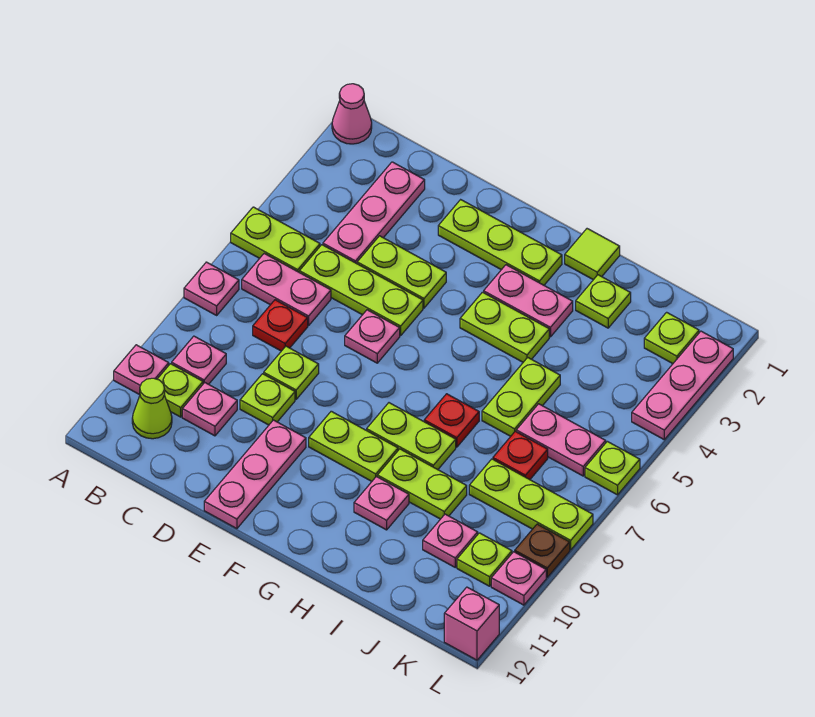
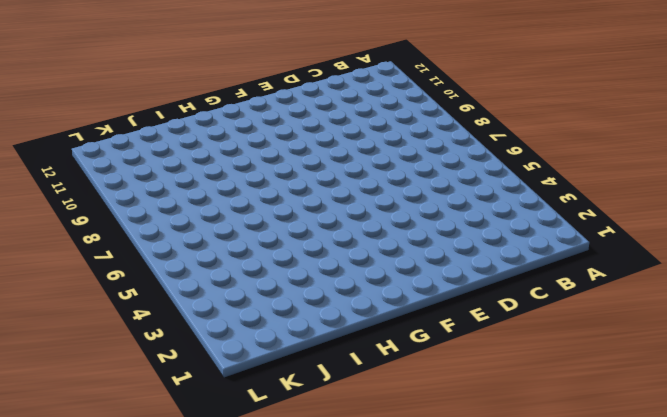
none -> pink 1x1 cone [332,84,372,144]
none -> lime 1x2 plate [231,207,320,272]
none -> pink 1x1 plate [184,262,239,315]
none -> pink 1x1 plate [114,345,169,395]

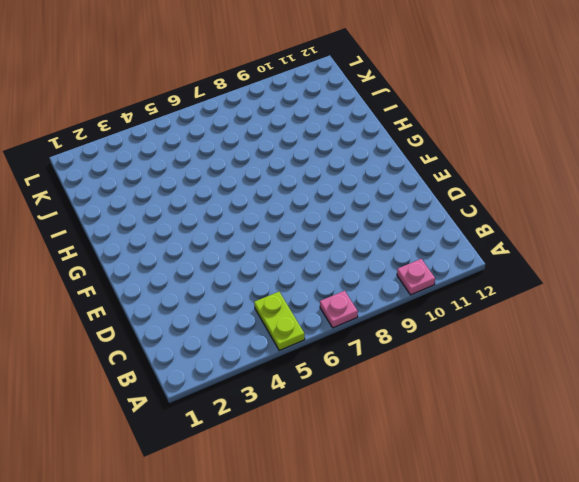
none -> pink 1x1 cone [332,84,372,144]
none -> pink 1x2 plate [242,254,331,326]
none -> pink 1x1 plate [172,336,226,384]
none -> lime 1x1 plate [158,364,203,417]

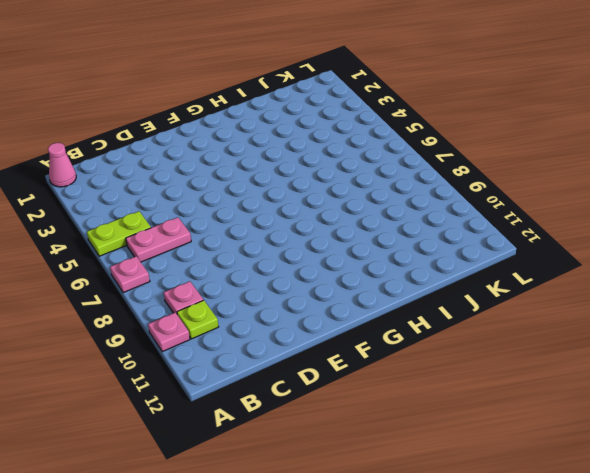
none -> lime 1x1 cone [132,378,172,439]
none -> pink 1x3 plate [323,162,425,264]
none -> lime 1x3 plate [299,245,423,336]
none -> red 1x1 plate [253,300,308,351]

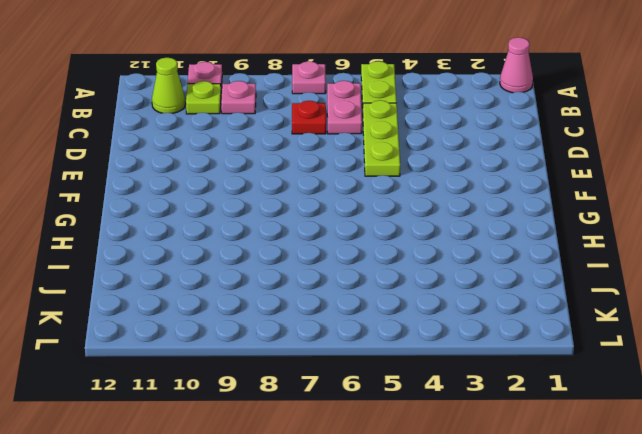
none -> pink 1x3 plate [323,162,425,264]
none -> pink 1x1 plate [182,383,237,436]
none -> lime 1x2 plate [357,236,446,308]
none -> lime 1x1 plate [264,346,319,399]

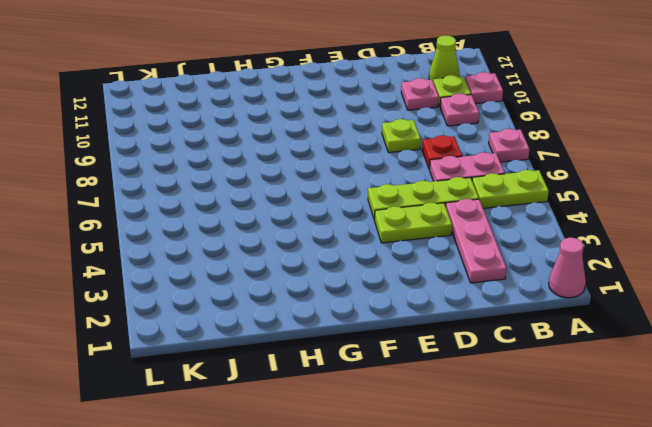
none -> lime 1x1 plate [240,374,295,425]
none -> lime 1x3 plate [438,200,562,285]
none -> pink 1x1 plate [345,310,400,363]
none -> pink 1x3 plate [204,420,306,529]

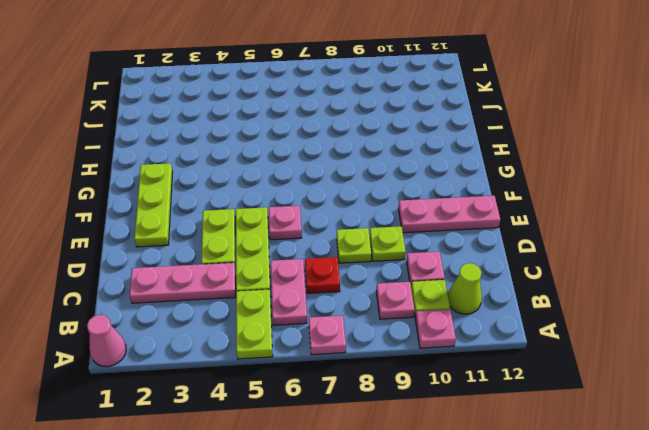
none -> lime 1x2 plate [309,411,398,481]
none -> pink 1x2 plate [484,265,573,337]
none -> lime 1x2 plate [460,292,549,362]
none -> lime 1x2 plate [367,403,456,470]

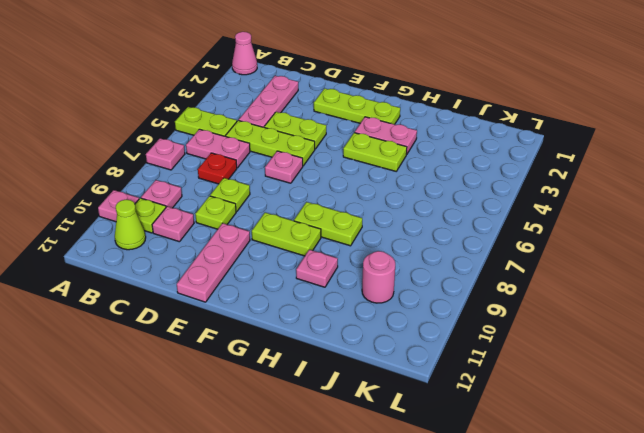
pink 1x1 round brick [362,251,395,303] -> pink 1x1 plate [423,514,478,567]
none -> lime 1x1 tile [565,229,620,280]
none -> red 1x1 plate [424,394,479,447]
none -> lime 1x2 plate [377,449,467,519]
none -> lime 1x1 plate [576,275,631,328]

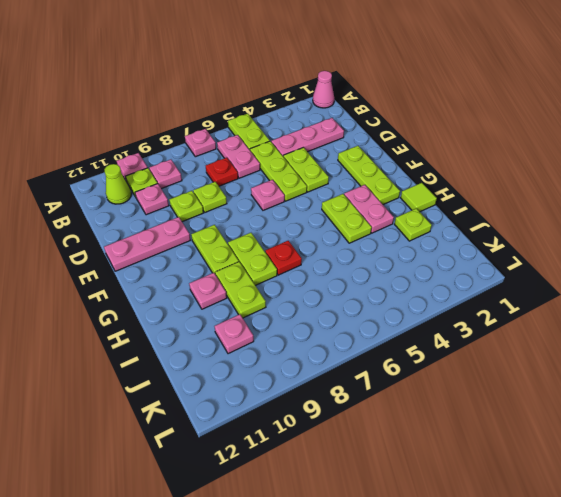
none -> lime 1x2 plate [482,358,560,436]
none -> pink 1x2 plate [516,404,606,476]
none -> red 1x1 plate [493,431,548,480]
none -> lime 1x3 plate [469,459,593,550]

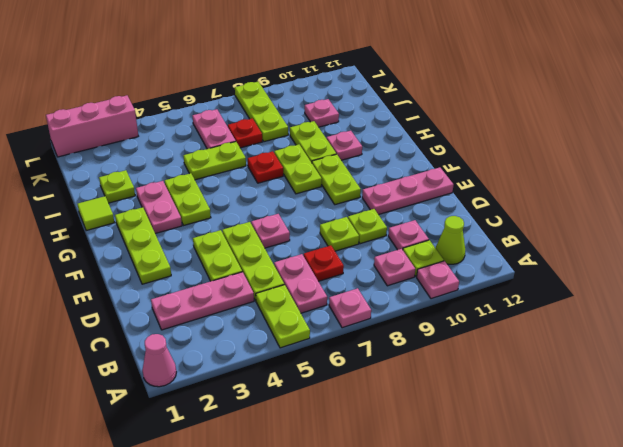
pink 1x3 brick [46,95,138,157] -> pink 1x3 plate [632,331,733,439]
none -> lime 1x1 plate [644,312,699,364]
none -> lime 1x1 plate [457,533,512,586]
none -> lime 1x1 plate [585,441,640,495]
none -> brown 1x1 plate [515,524,570,577]

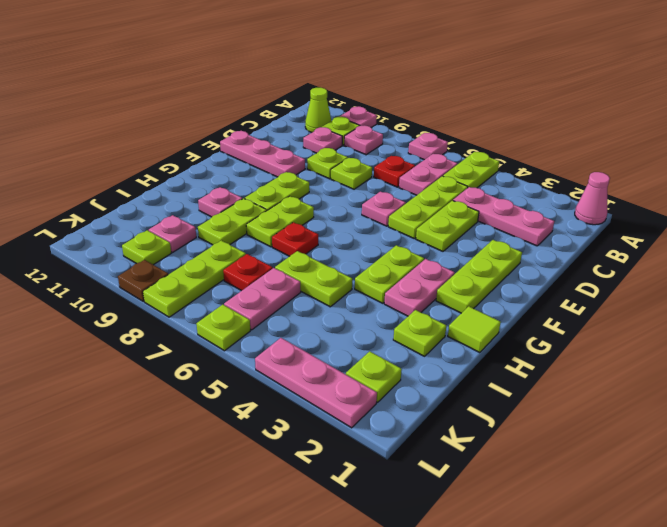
none -> pink 1x1 plate [491,552,546,605]
none -> pink 1x1 brick [444,587,499,660]

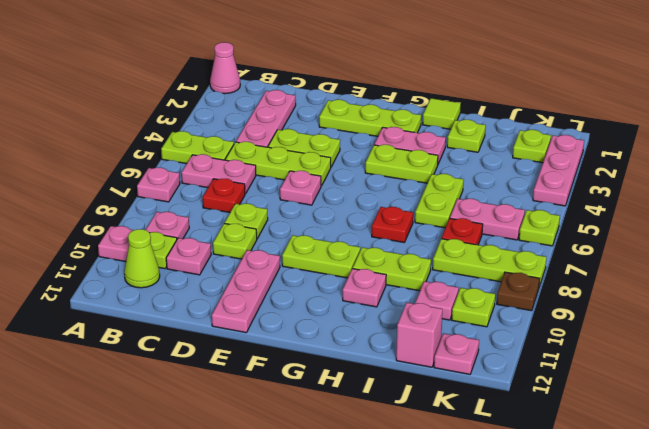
pink 1x1 brick [396,303,442,367] -> pink 1x1 brick moved to [444,587,499,660]
pink 1x1 plate [434,333,479,374] -> pink 1x1 plate moved to [491,552,546,605]
none -> lime 1x2 plate [367,403,456,470]

